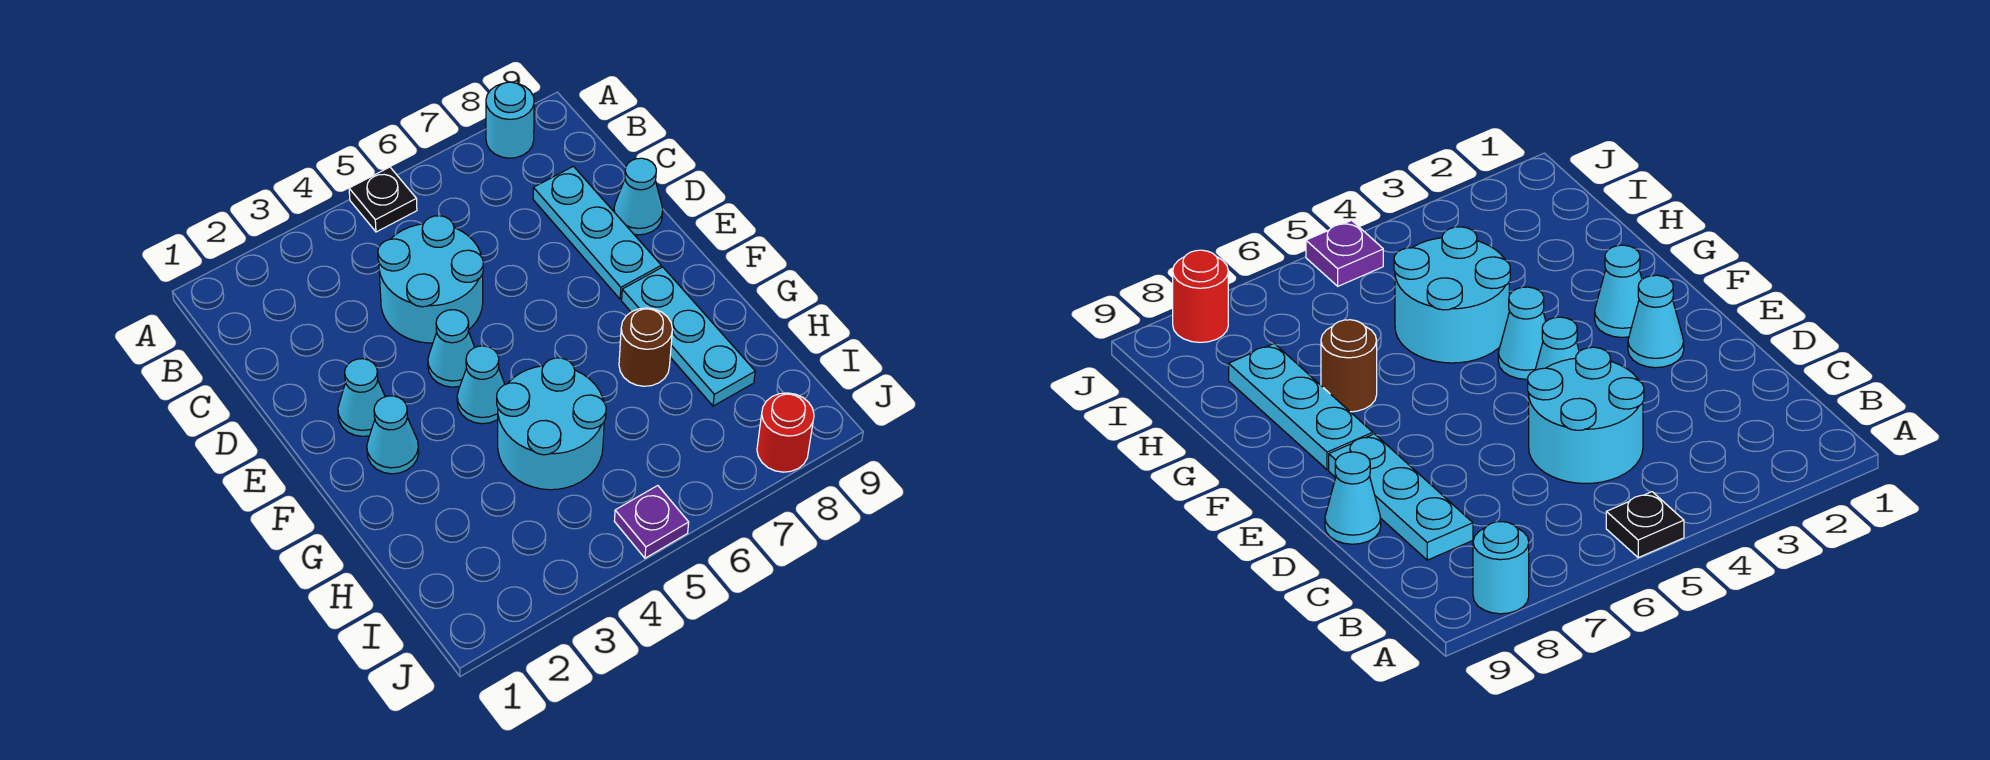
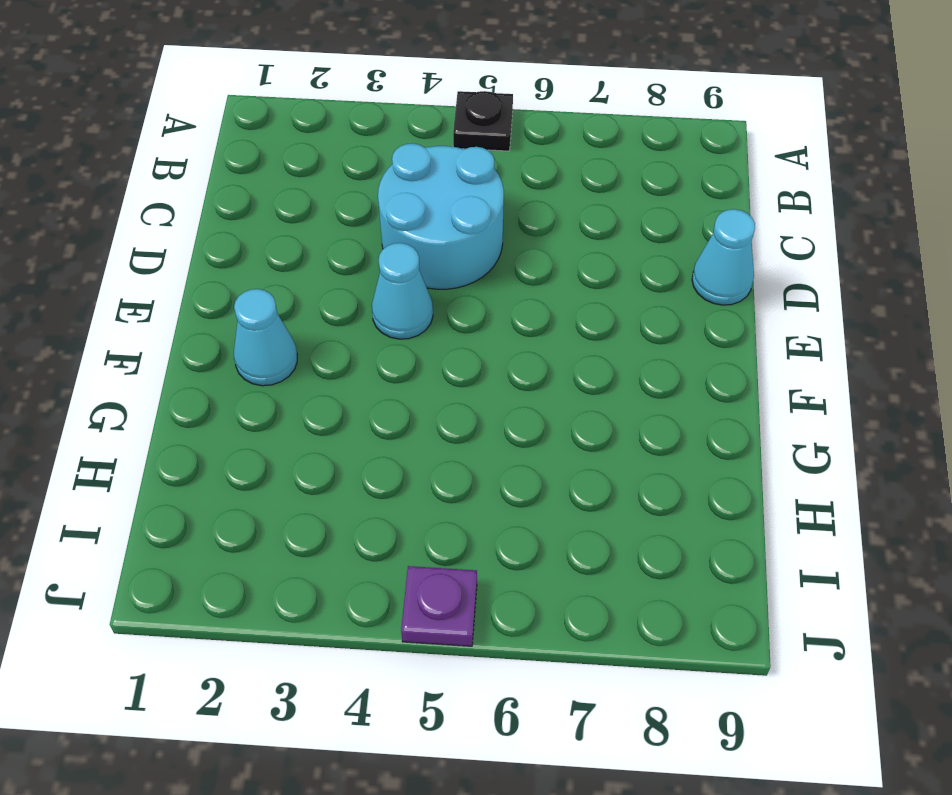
none -> cyan 1x1 round brick [486,82,534,158]
none -> cyan 1x3 plate [533,166,661,299]
none -> cyan 1x1 cone [338,359,385,436]

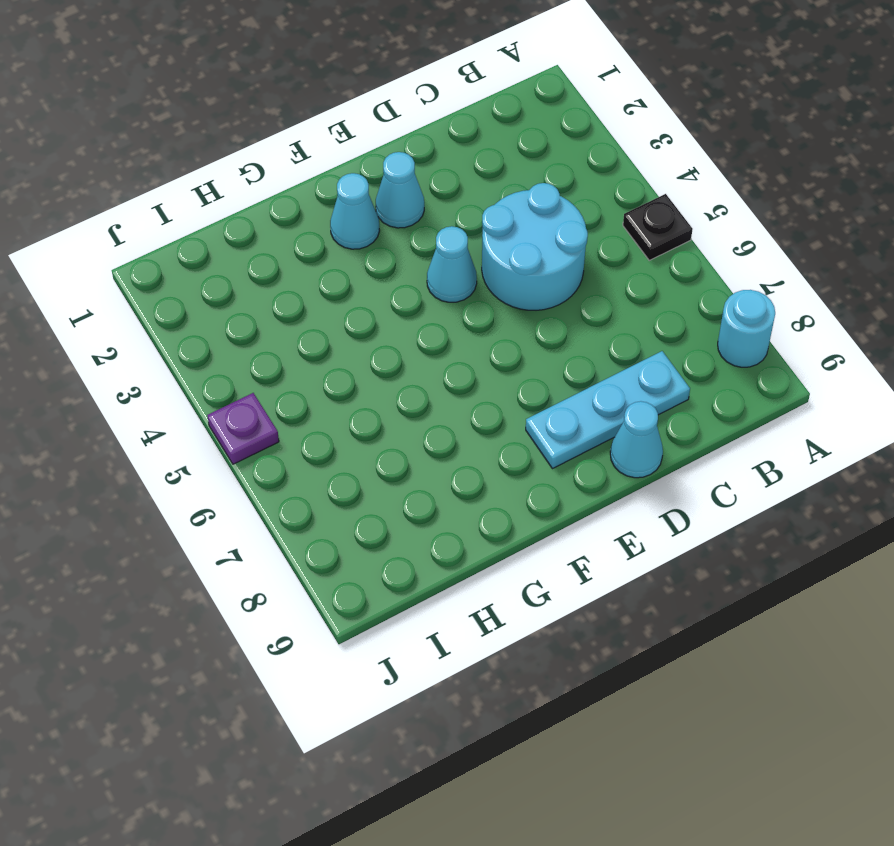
none -> cyan 1x1 cone [457,346,505,424]
none -> cyan 1x3 plate [622,267,755,406]
none -> cyan 2x2 round brick [497,358,606,490]

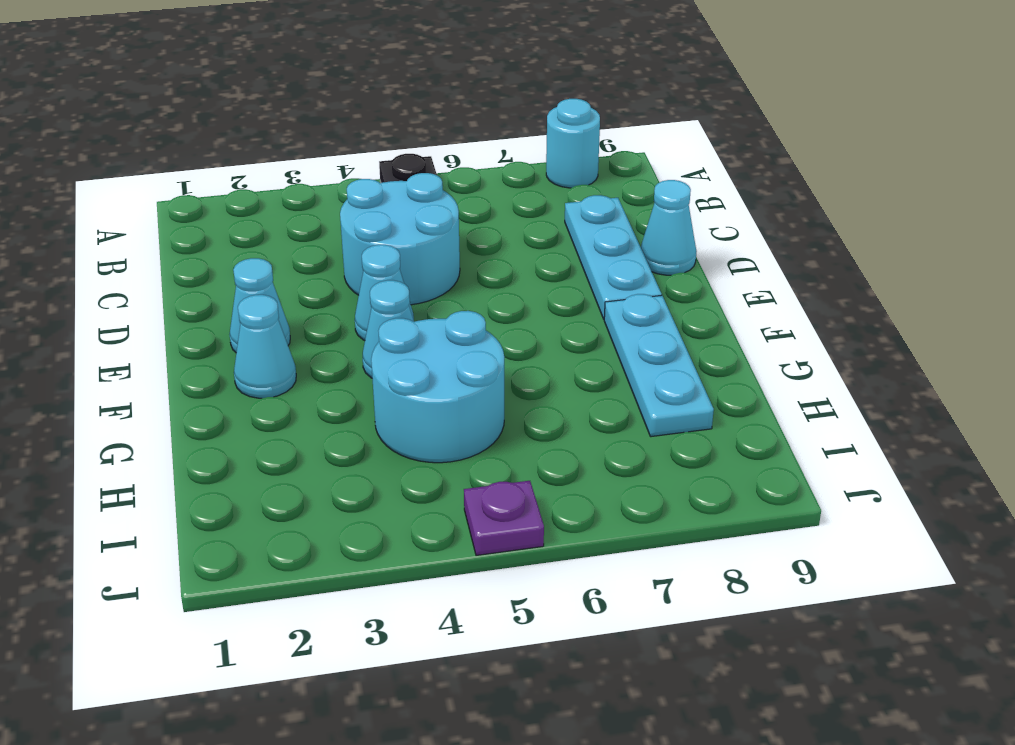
none -> brown 1x1 round brick [619,308,673,386]
none -> red 1x1 round brick [757,393,814,472]

